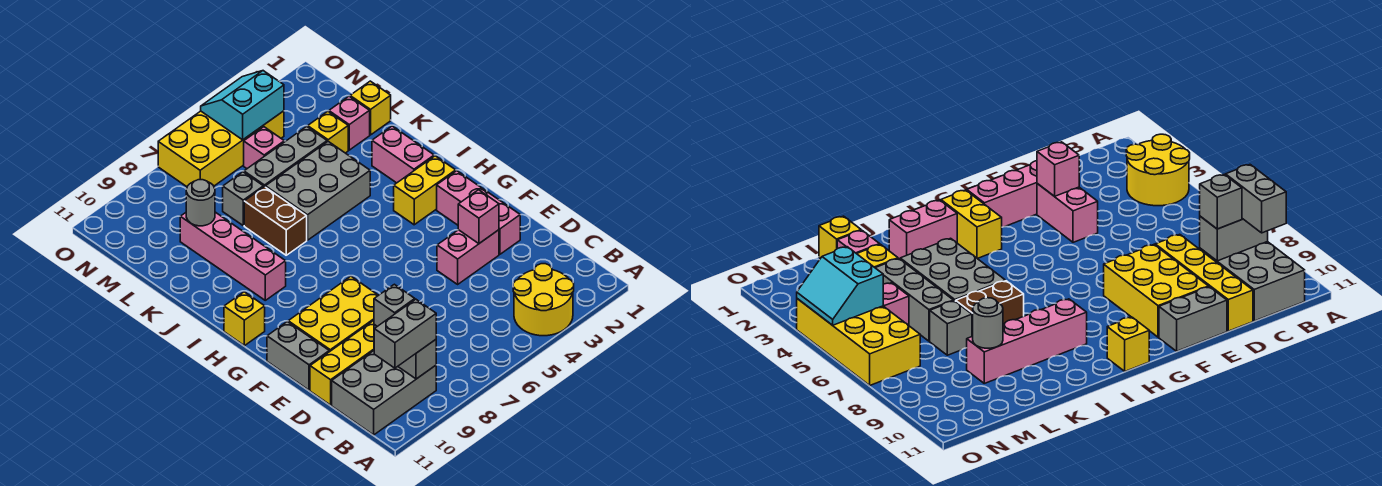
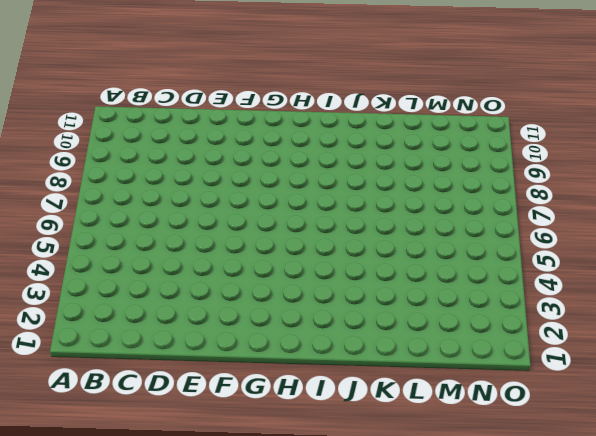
none -> yellow 2x2 round brick [513,264,574,336]
none -> grey 2x3 brick [332,351,436,435]
none -> yellow 1x4 brick [310,321,374,405]

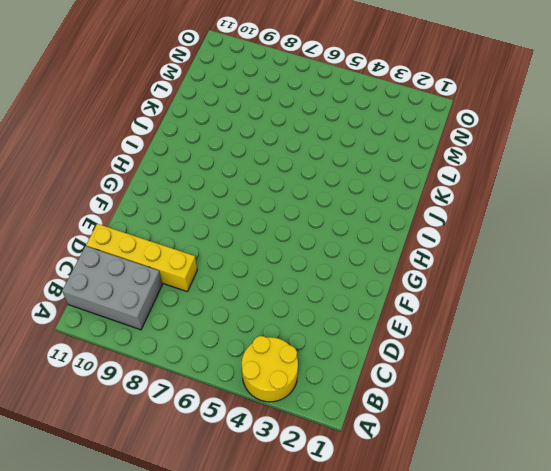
none -> pink 1x3 brick [437,171,520,254]
none -> pink 1x2 brick [437,230,499,284]
none -> yellow 2x3 brick [288,276,378,352]

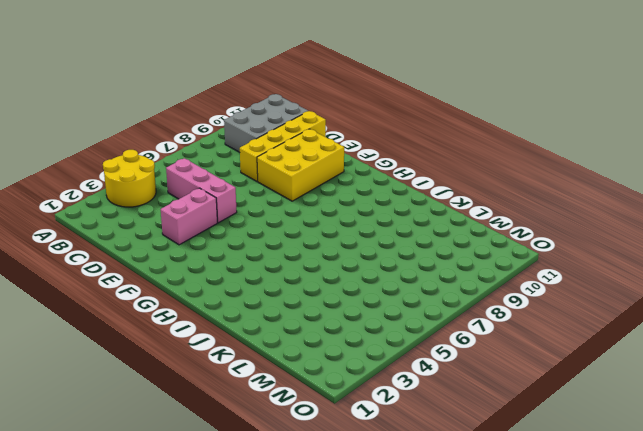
pink 1x3 brick [166,158,237,223] -> pink 1x3 brick moved to [437,171,520,254]
none -> grey 1x2 brick [267,322,329,390]
none -> yellow 1x2 brick [394,156,456,225]
none -> yellow 1x1 brick [224,292,265,346]

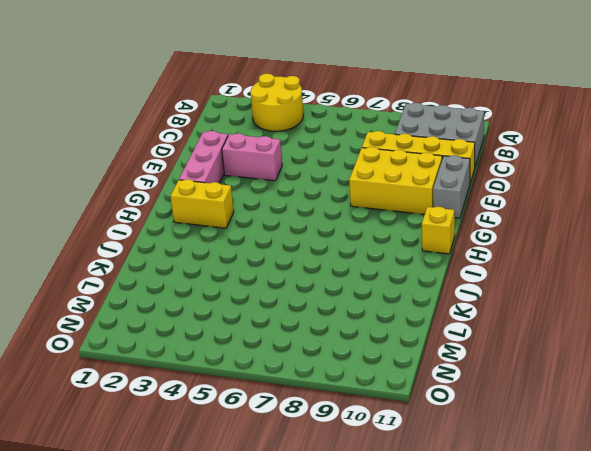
none -> pink 1x2 brick [372,126,434,183]
none -> pink 1x4 brick [180,212,286,300]
none -> grey 2x3 brick [266,141,370,240]

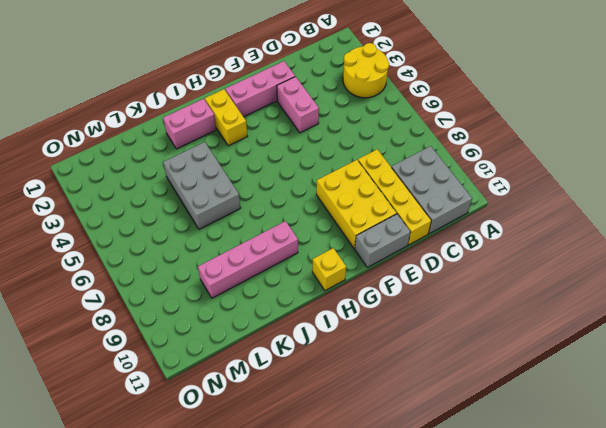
none -> brown 1x2 brick [244,187,307,255]
none -> yellow 1x1 brick [350,81,391,135]
none -> pink 1x1 brick [329,96,370,150]

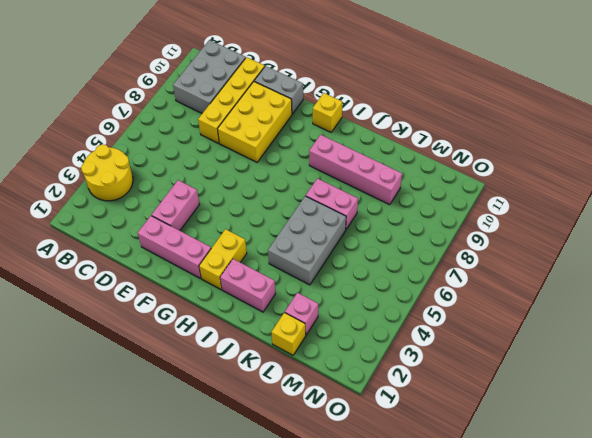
pink 1x2 brick [306,178,358,229] -> brown 1x2 brick [244,187,307,255]
none -> yellow 1x1 brick [308,111,348,153]
none -> grey 1x3 brick [244,127,327,187]
none -> grey 1x1 brick [223,172,263,225]

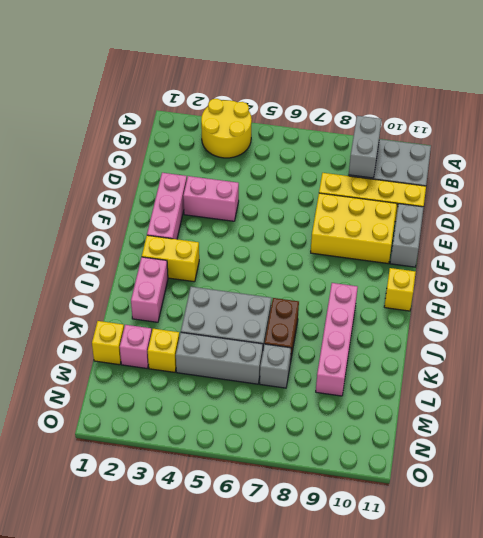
none -> pink 1x1 brick [244,127,284,169]
none -> yellow 2x4 brick [158,111,284,187]
none -> pink 1x1 brick [458,190,499,244]

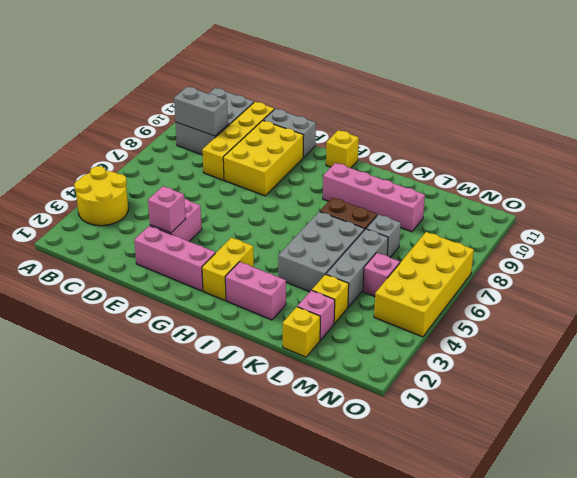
none -> grey 1x1 round brick [186,180,215,226]
none -> cyan 2x2 slope [201,71,284,140]
none -> grey 1x2 brick [374,299,436,368]

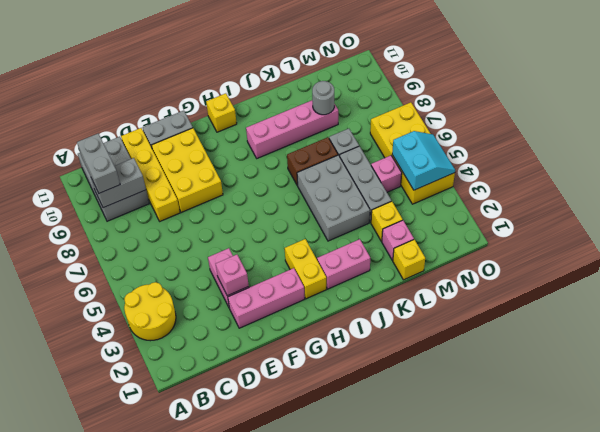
none -> grey 1x1 brick [374,284,415,326]

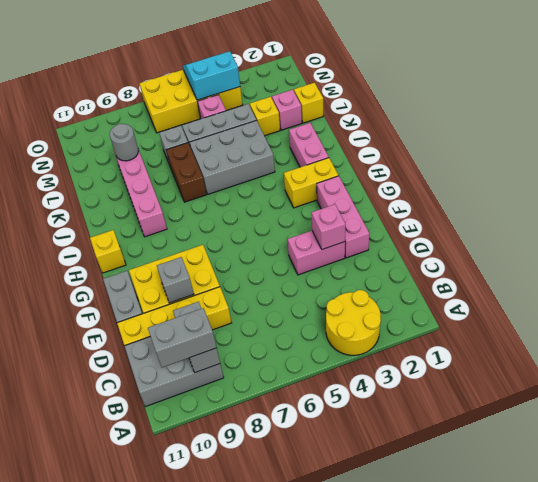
grey 1x1 brick [157,257,194,303] -> grey 1x1 brick moved to [374,284,415,326]

